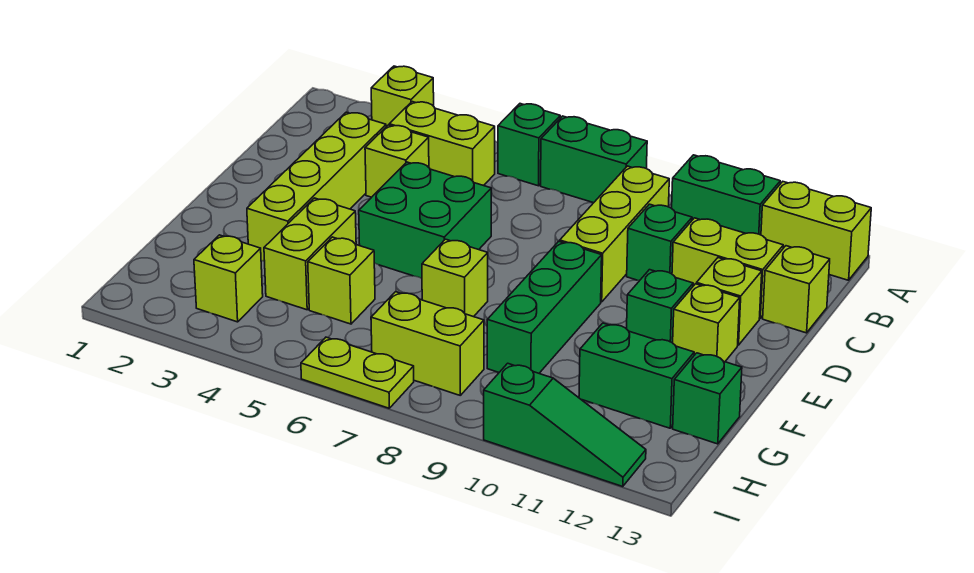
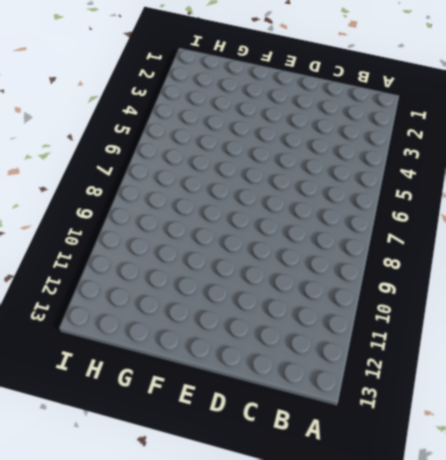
none -> lime 1x1 brick [371,66,434,127]
none -> green 1x1 brick [498,104,560,186]
none -> green 1x2 brick [541,116,647,203]

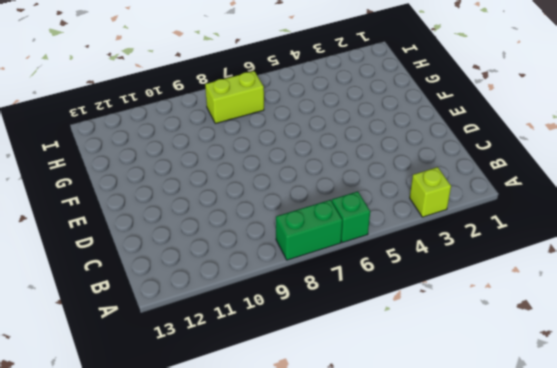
none -> green 1x2 brick [672,155,780,235]
none -> lime 1x2 brick [761,182,871,280]
none -> lime 1x2 brick [389,102,495,186]

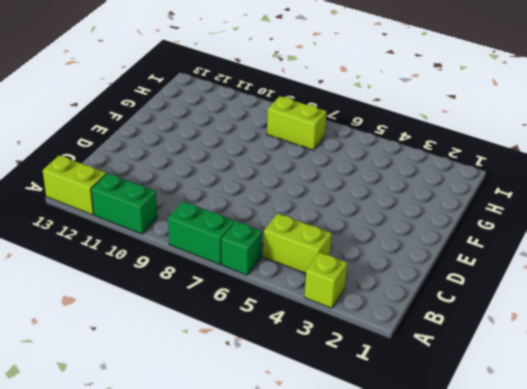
none -> lime 1x3 brick [560,166,669,302]
none -> lime 1x4 brick [247,112,386,262]
none -> lime 1x1 brick [365,125,429,197]

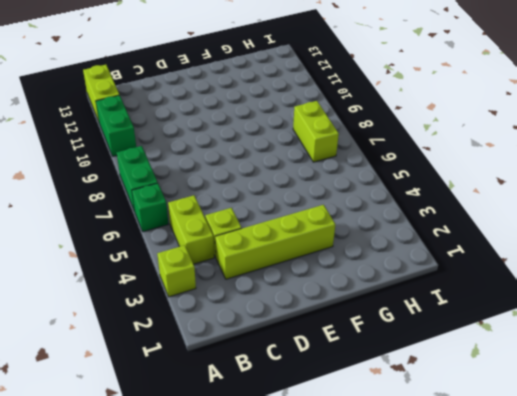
none -> lime 1x3 brick [560,166,669,302]
none -> green 1x1 brick [627,204,692,281]
none -> lime 1x2 brick [672,218,783,318]

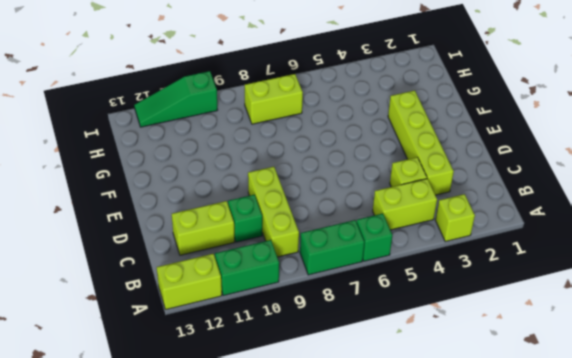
none -> lime 1x1 brick [763,246,830,333]
none -> green 2x2 brick [359,162,491,278]
none -> lime 1x1 brick [697,258,762,345]

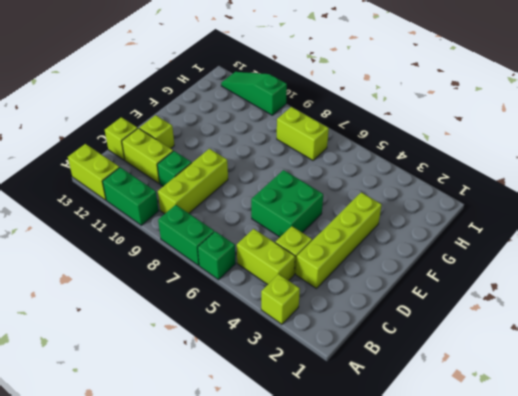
none -> green 1x3 brick [487,241,602,373]
none -> green 1x1 brick [627,270,693,343]
none -> lime 1x1 brick [673,284,740,362]

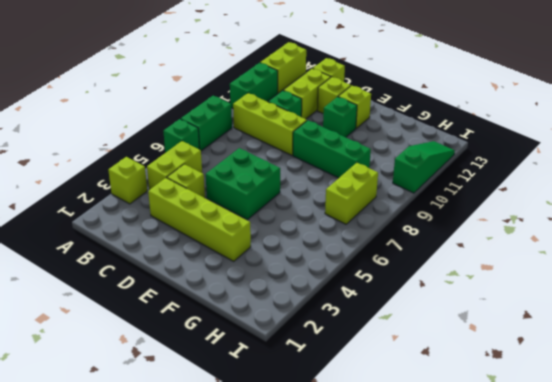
none -> lime 1x2 brick [264,198,356,310]
none -> lime 1x1 brick [422,239,488,317]
none -> lime 1x1 brick [308,237,375,324]

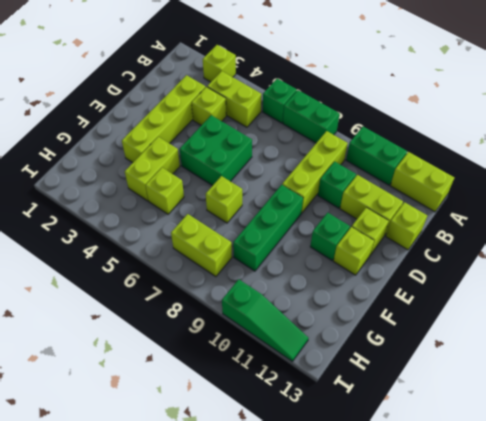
none -> green 1x2 brick [579,323,694,428]
none -> green 1x1 brick [673,353,742,444]
none -> lime 1x1 brick [194,235,263,322]

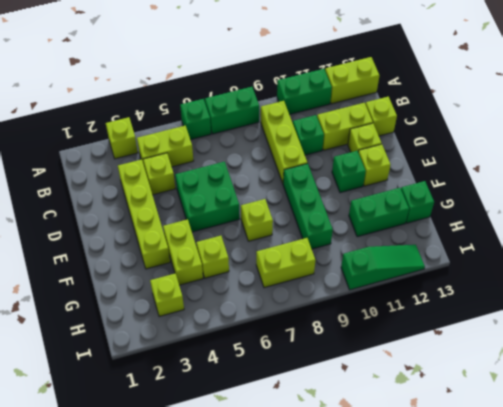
none -> lime 1x2 plate [301,337,414,408]

